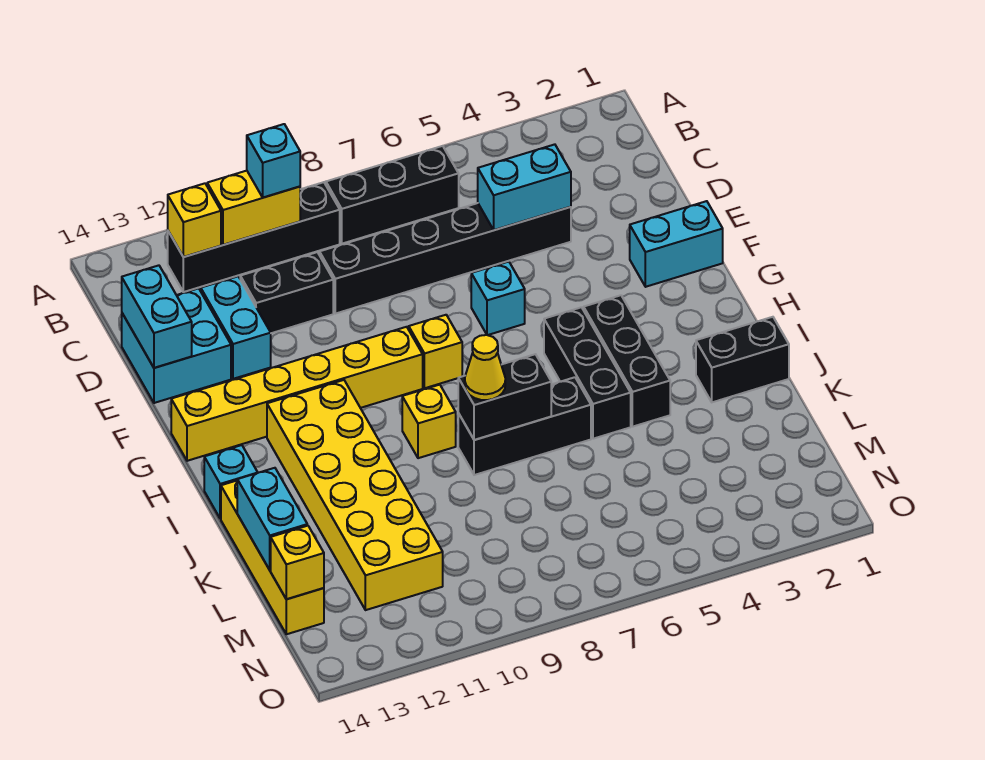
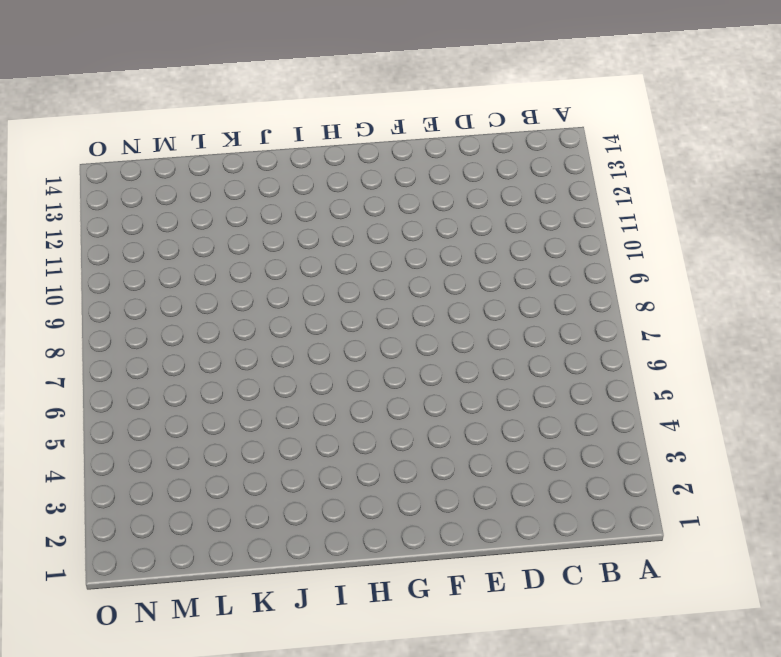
none -> black 1x3 brick [326,146,459,244]
none -> black 1x4 brick [168,182,340,292]
none -> black 1x6 brick [319,203,571,314]

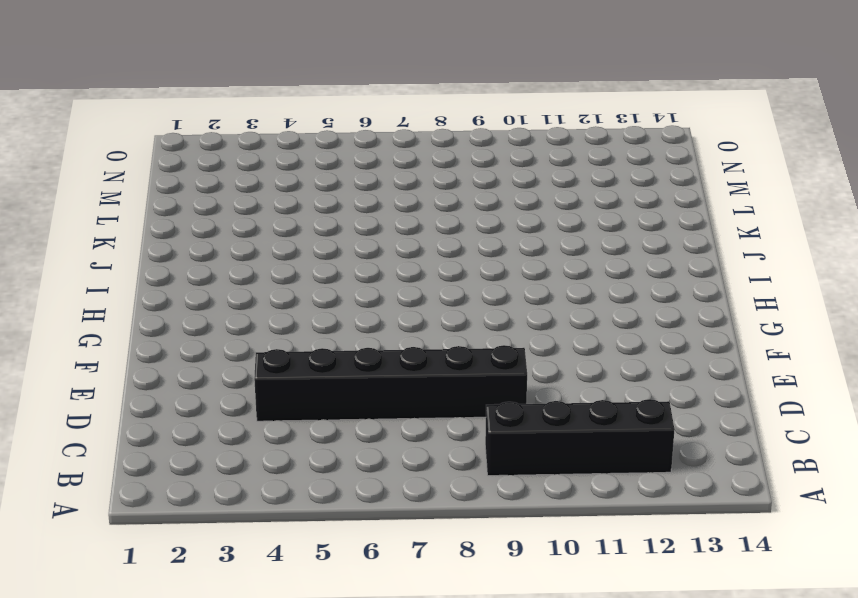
none -> black 1x3 brick [326,146,459,244]
none -> black 1x2 brick [240,252,333,333]
none -> cyan 1x2 brick [200,276,271,379]

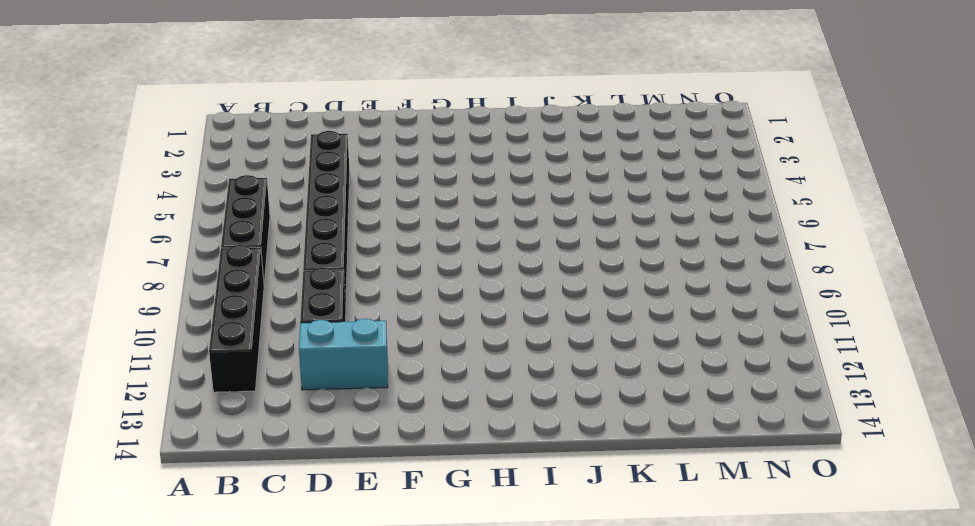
none -> cyan 2x2 brick [122,288,231,403]
none -> cyan 1x2 brick [630,201,723,287]
none -> cyan 1x1 brick [471,262,525,335]

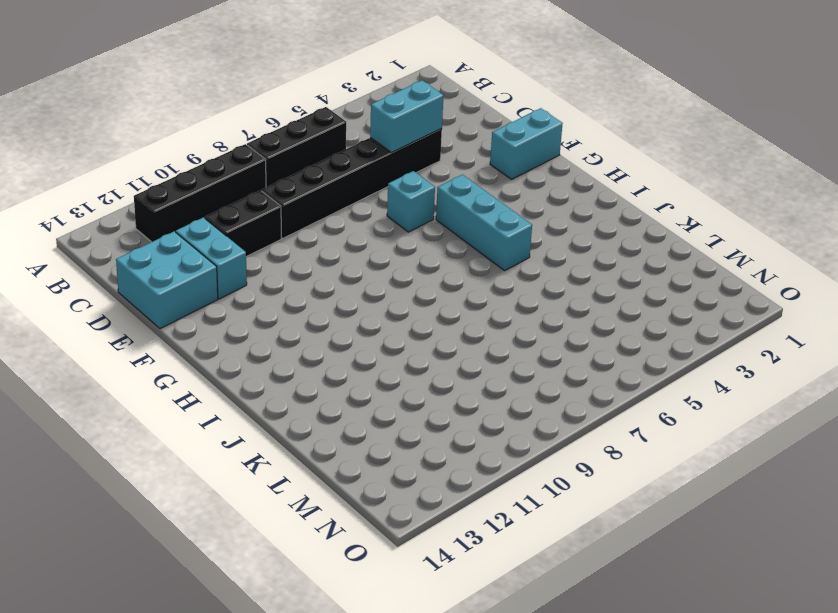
cyan 1x3 brick [436,175,532,271] -> black 1x3 brick [544,307,631,439]
none -> yellow 1x1 brick [409,315,462,388]
none -> yellow 1x6 brick [171,327,423,461]
none -> black 1x3 brick [584,295,670,427]

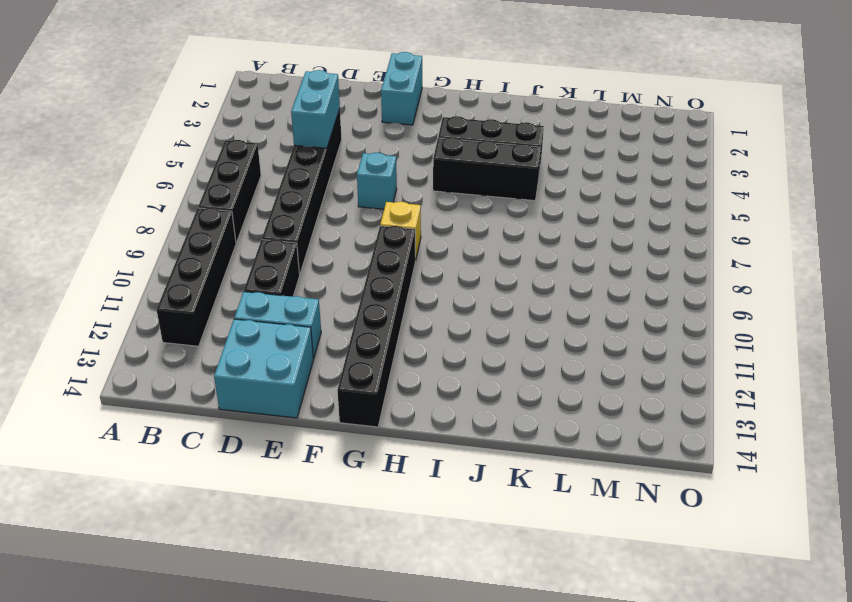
black 1x6 brick [337,226,415,427] -> yellow 1x6 brick [171,327,423,461]
none -> yellow 2x6 brick [267,380,443,610]
none -> yellow 1x1 brick [402,385,456,458]
none -> cyan 1x1 brick [204,445,258,519]

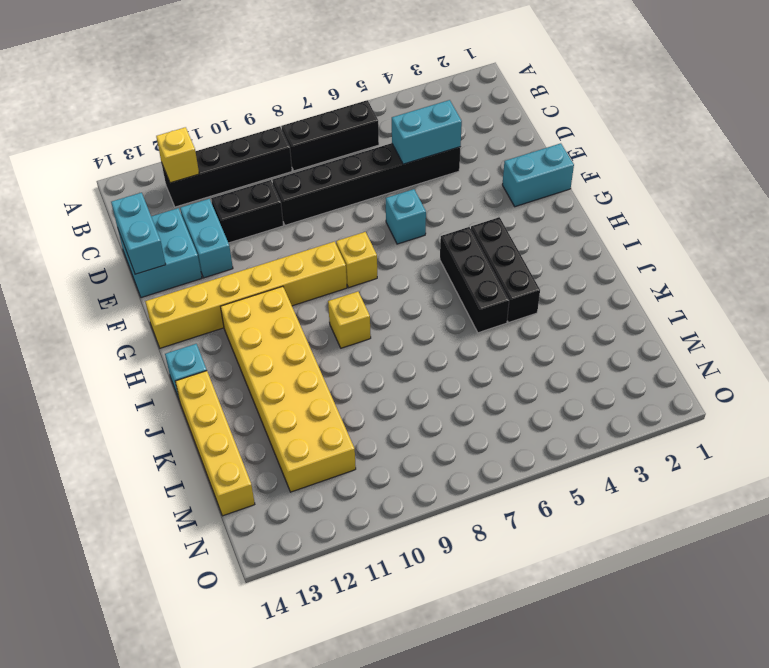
none -> black 1x2 brick [696,317,789,402]
none -> black 1x3 brick [458,377,591,475]
none -> yellow 1x2 brick [207,171,300,245]

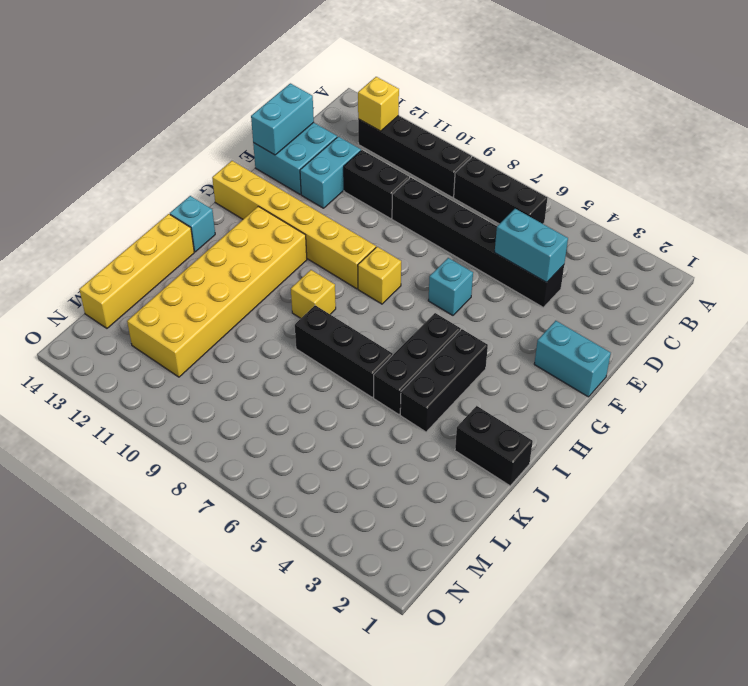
none -> yellow 1x2 brick [207,171,300,245]
none -> black 1x2 brick [458,354,551,440]
none -> cyan 1x2 brick [237,468,307,570]

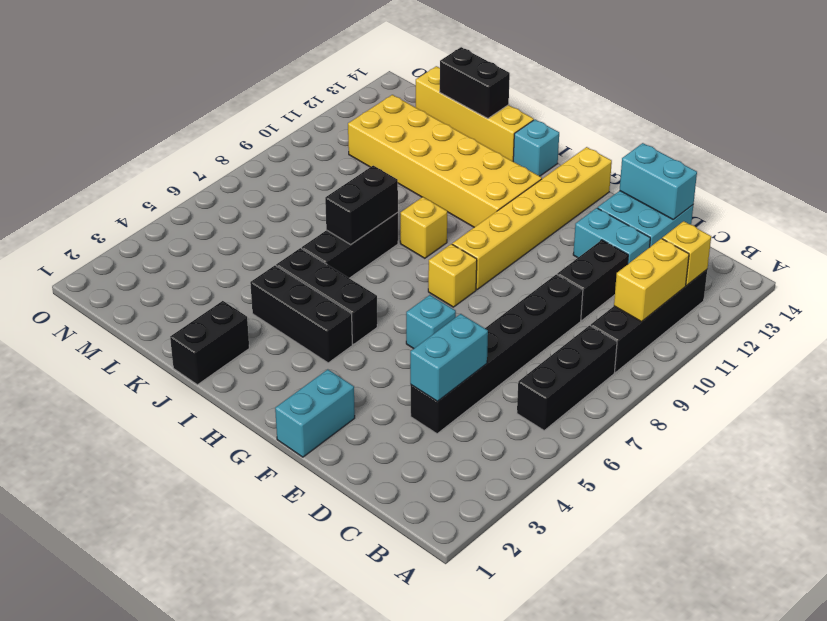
black 1x2 brick [440,47,510,119] -> cyan 1x2 brick [237,468,307,570]
none -> yellow 1x1 brick [271,526,324,599]
none -> cyan 1x1 brick [247,124,300,198]
none -> yellow 1x1 cone [465,335,505,400]

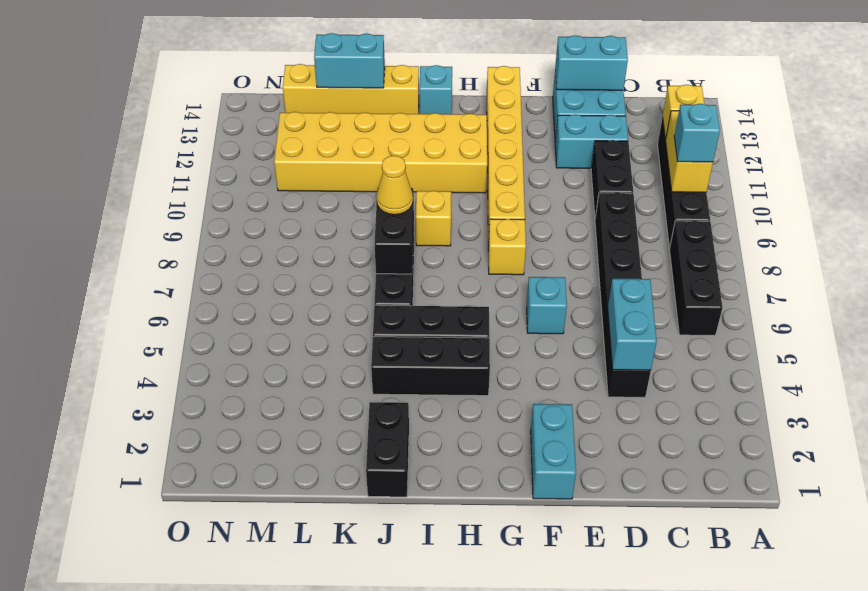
none -> yellow 1x1 brick [271,526,324,599]

